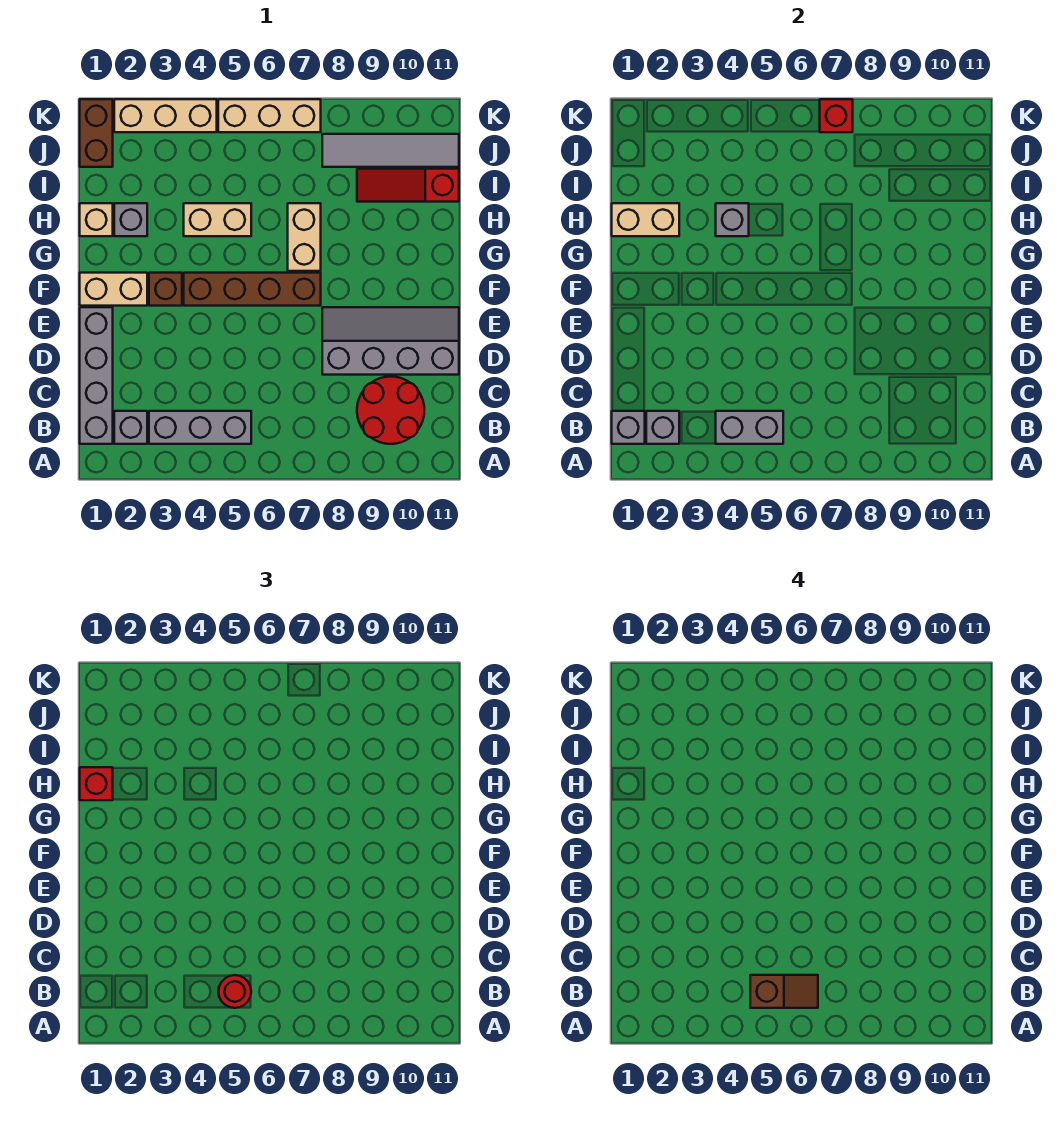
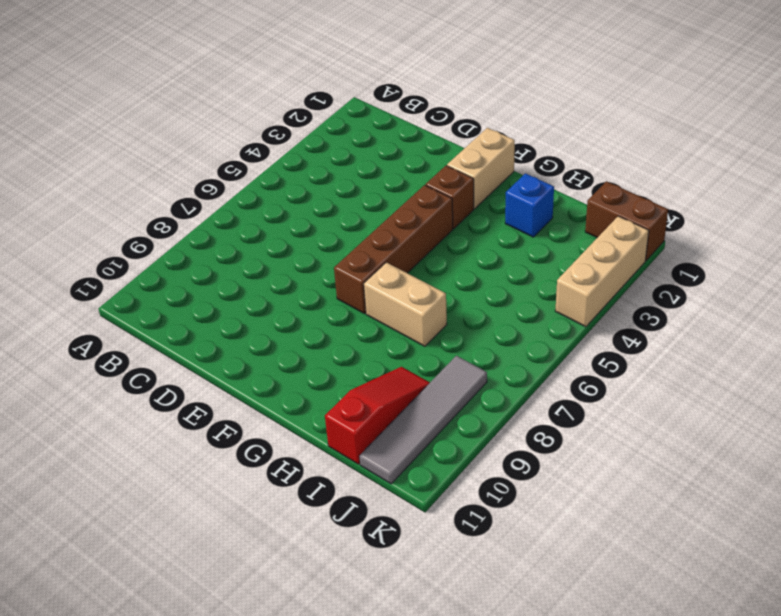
blue 1x1 brick [505,173,554,237] -> grey 1x1 brick [114,203,147,236]
none -> grey 1x4 brick [80,307,113,444]
none -> grey 1x1 brick [114,411,147,444]
none -> grey 1x3 brick [149,411,251,444]

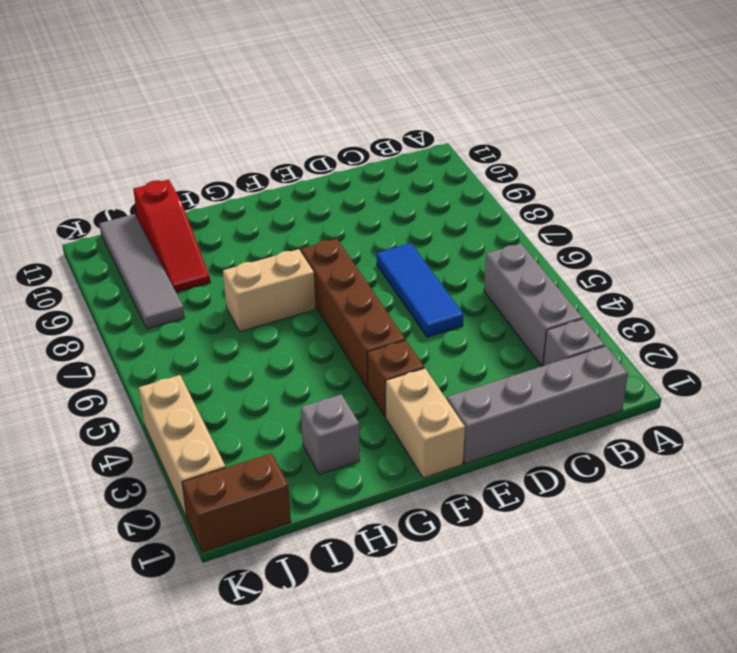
blue 1x3 tile [377,243,464,337] -> none
none -> red 2x2 round brick [357,376,424,444]
none -> grey 2x4 slope [322,307,459,375]
none -> tan 1x1 brick [80,203,113,236]

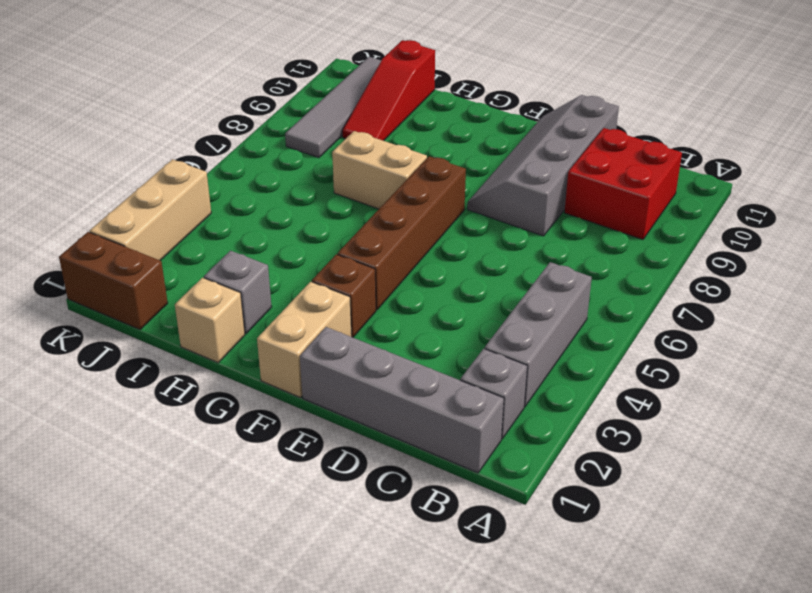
red 2x2 brick [564,128,682,239] -> red 2x2 round brick [357,376,424,444]
none -> tan 1x2 brick [184,203,251,236]
none -> tan 1x3 brick [218,99,321,132]
none -> grey 1x1 brick [612,411,645,444]

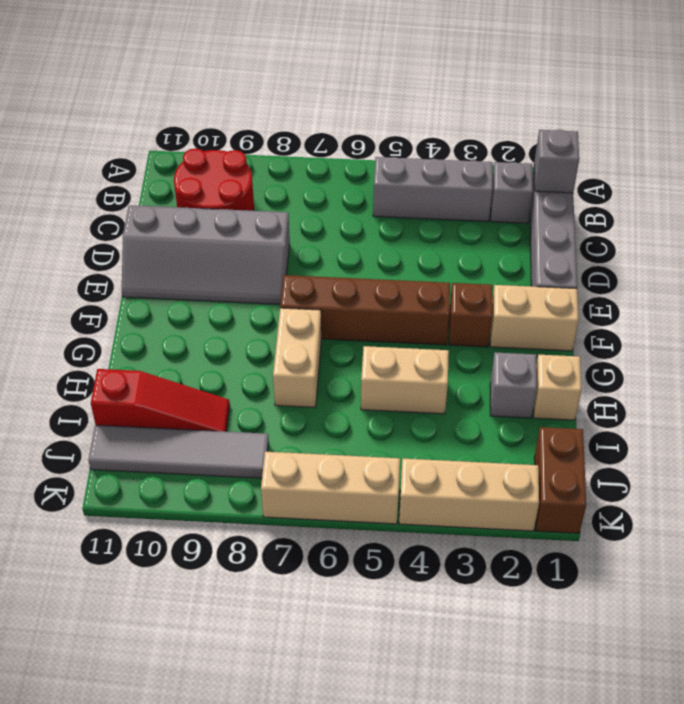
none -> grey 1x1 brick [646,411,679,444]
none -> grey 1x2 brick [716,411,783,444]
none -> tan 1x2 brick [612,203,679,236]

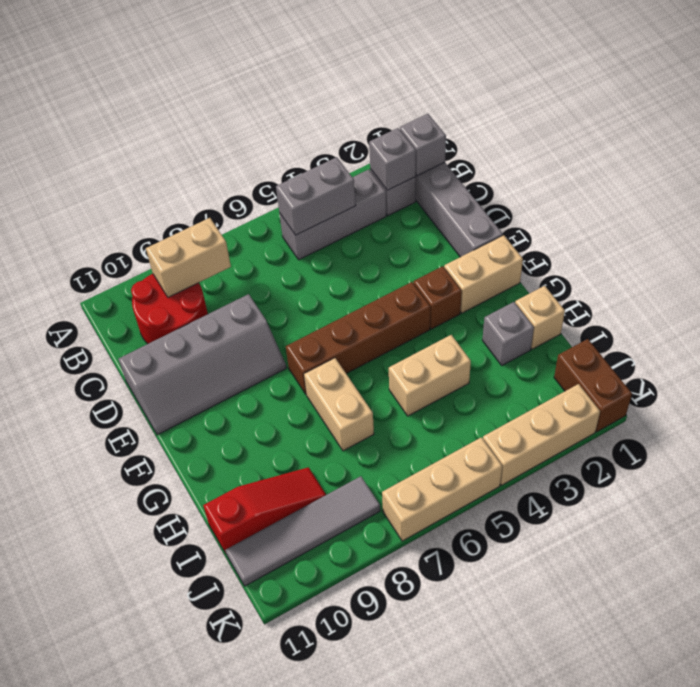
tan 1x2 brick [146,218,231,297] -> tan 1x2 brick moved to [612,203,679,236]
none -> grey 1x1 brick [716,203,749,236]
none -> red 1x1 brick [820,99,853,132]
none -> red 1x1 round brick [218,975,251,1008]

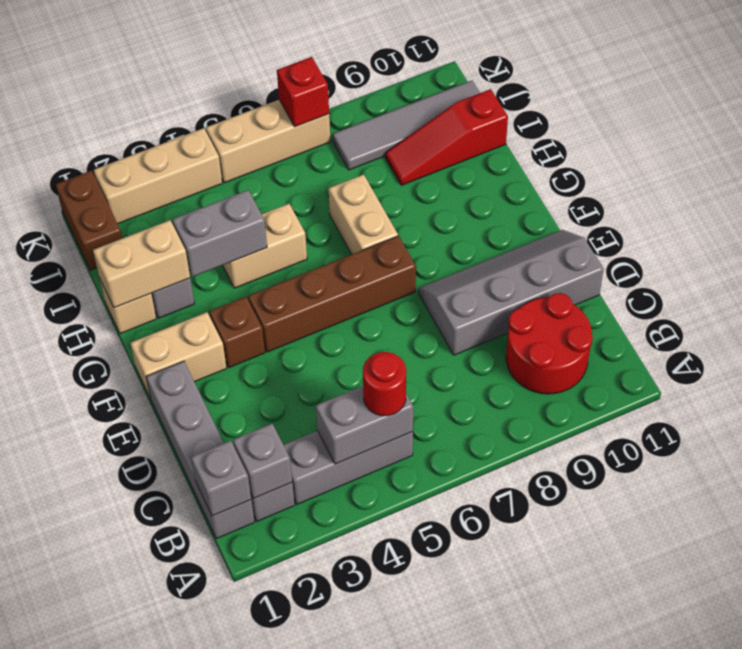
grey 1x2 brick [172,190,267,277] -> grey 1x1 brick [716,203,749,236]
none -> red 1x1 brick [80,767,113,800]
none -> brown 1x2 slope [750,975,818,1008]

